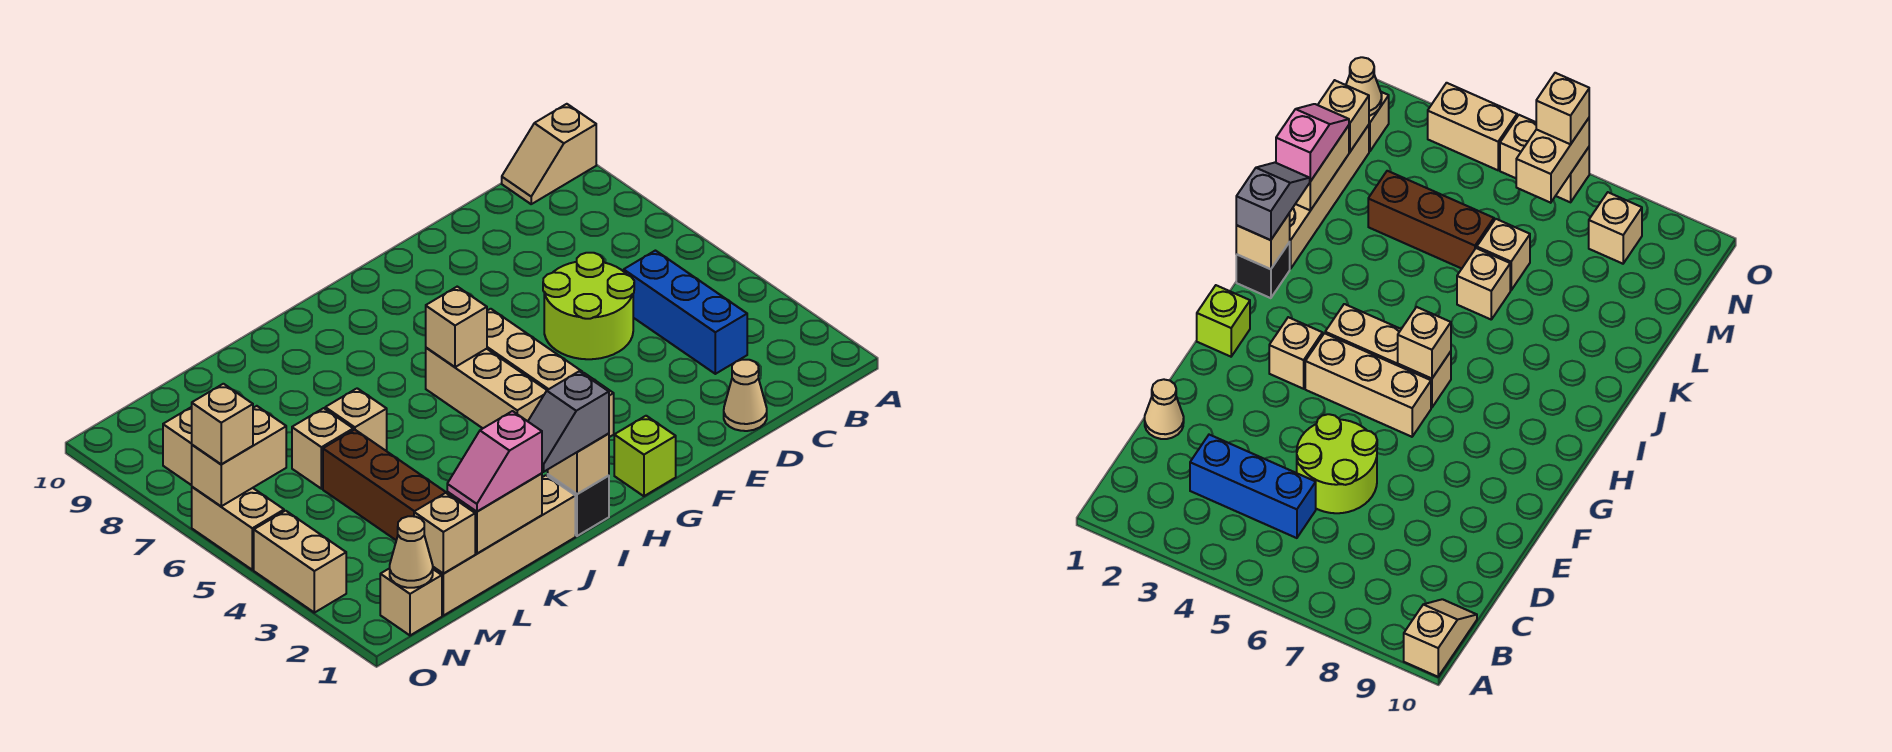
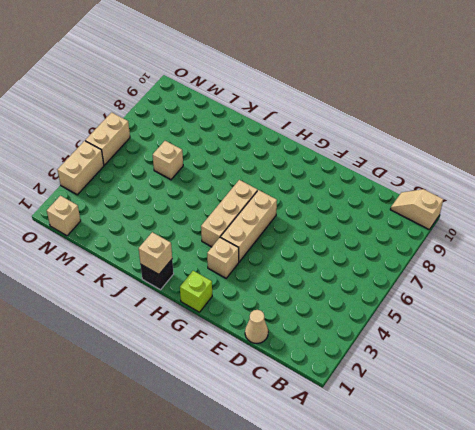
none -> blue 1x3 brick [624,251,747,374]
none -> lime 2x2 round brick [543,253,634,359]
none -> tan 1x4 brick [433,475,575,616]

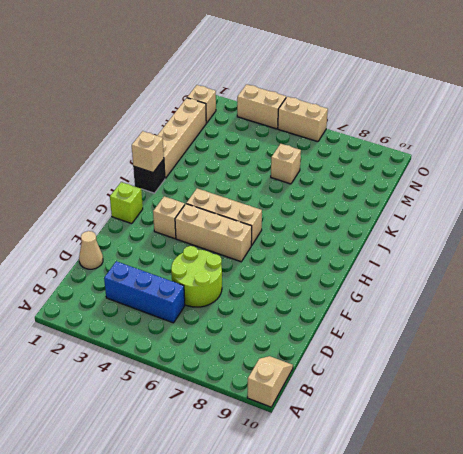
none -> tan 1x1 brick [325,388,387,451]
none -> brown 1x3 brick [323,430,446,540]
none -> tan 1x1 brick [163,407,192,485]

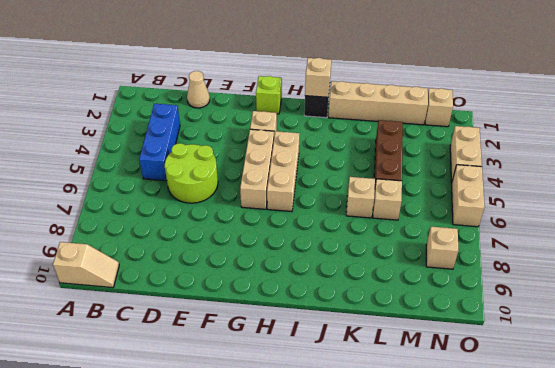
none -> tan 1x1 brick [426,287,487,367]
none -> tan 1x2 brick [447,473,542,554]
none -> tan 1x1 brick [414,493,475,574]

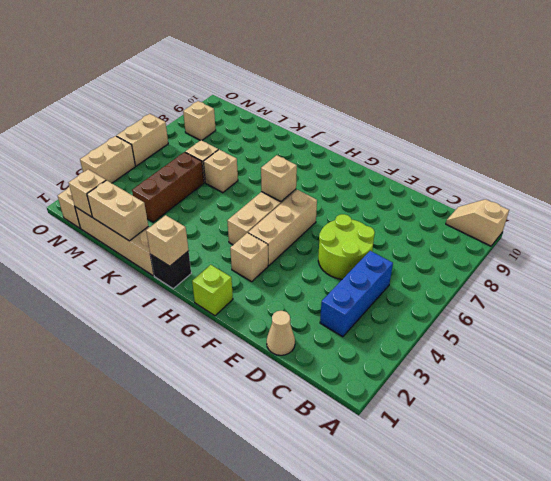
none -> tan 1x1 cone [390,516,433,588]
none -> tan 1x2 brick [192,406,286,506]
none -> grey 1x2 slope [528,371,609,472]

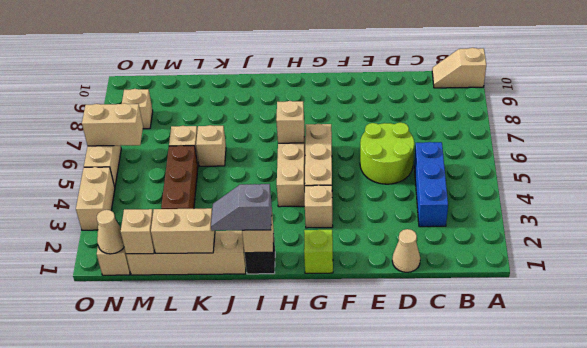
none -> pink 1x2 slope [447,411,542,512]
none -> tan 1x1 brick [192,384,253,464]

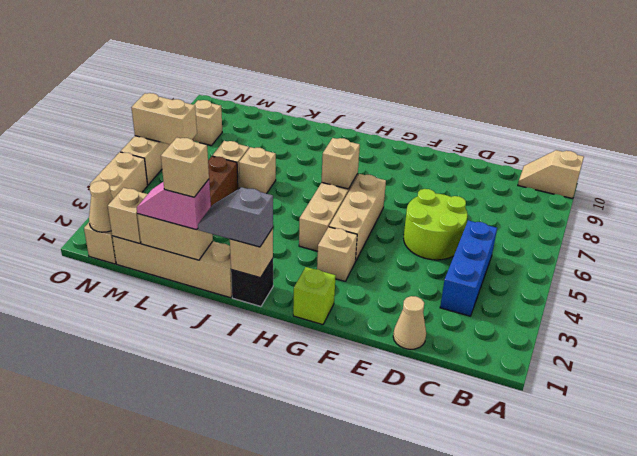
tan 1x1 brick [161,138,209,197] -> tan 1x1 brick moved to [192,384,253,464]

